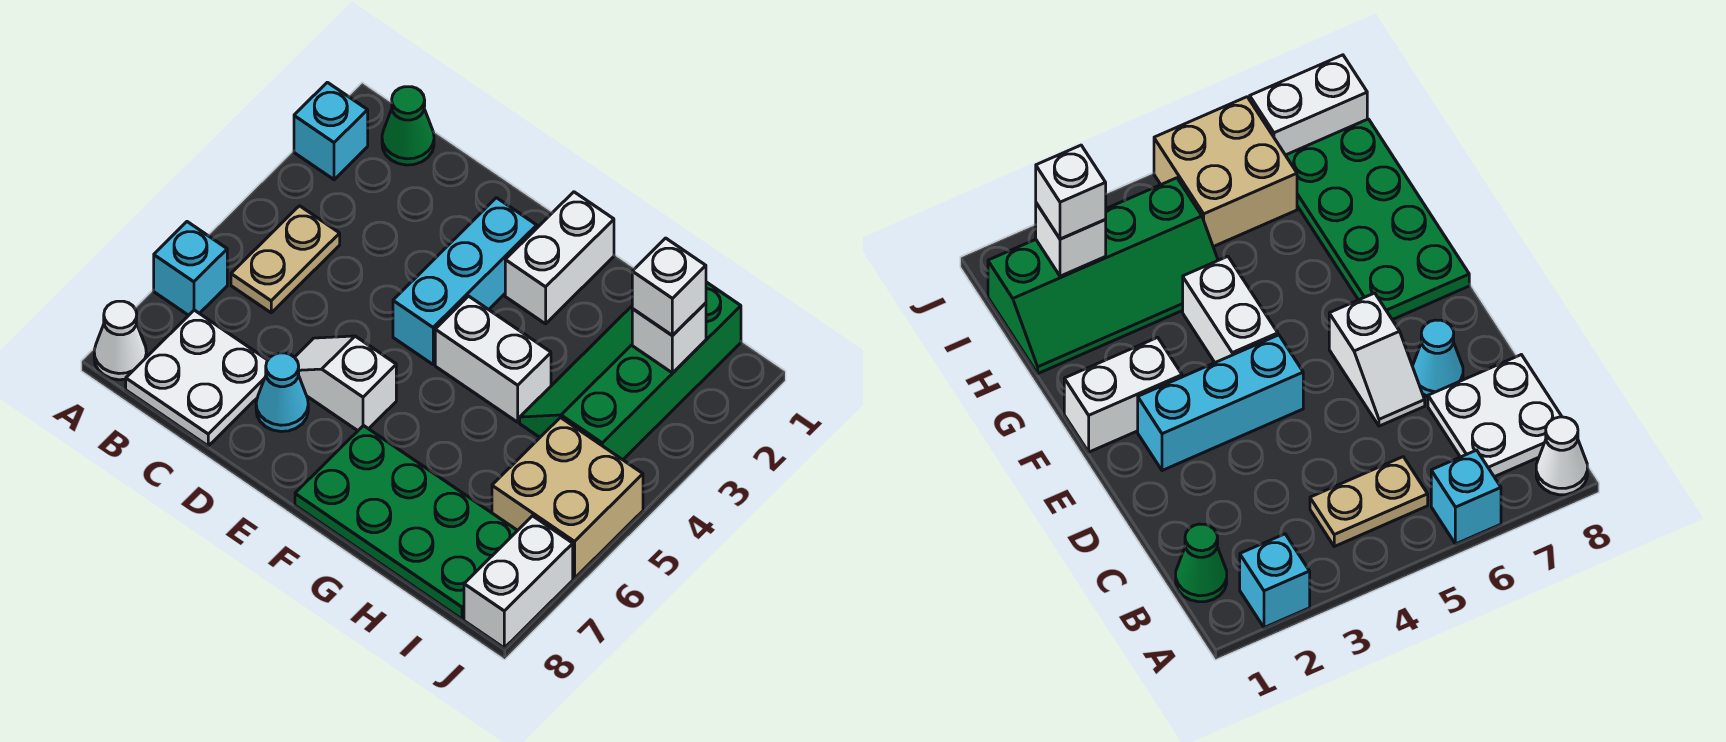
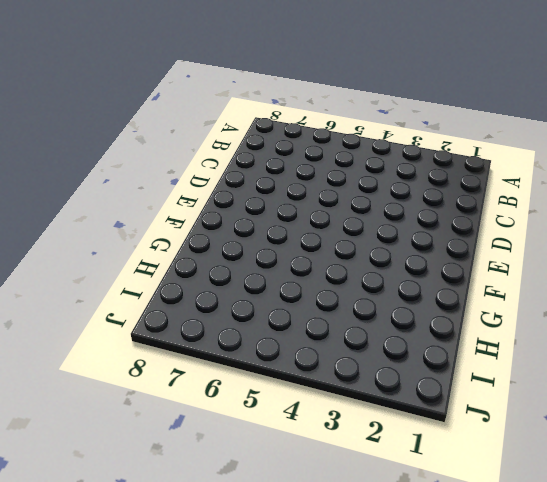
none -> cyan 1x1 brick [294,82,368,180]
none -> cyan 1x1 brick [154,222,227,315]
none -> white 1x1 cone [94,301,146,380]

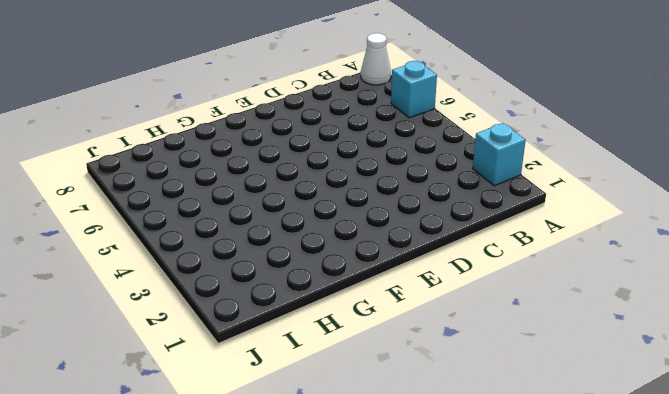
none -> green 1x1 cone [382,87,434,165]
none -> tan 1x2 plate [231,206,340,313]
none -> white 2x2 plate [126,310,268,446]

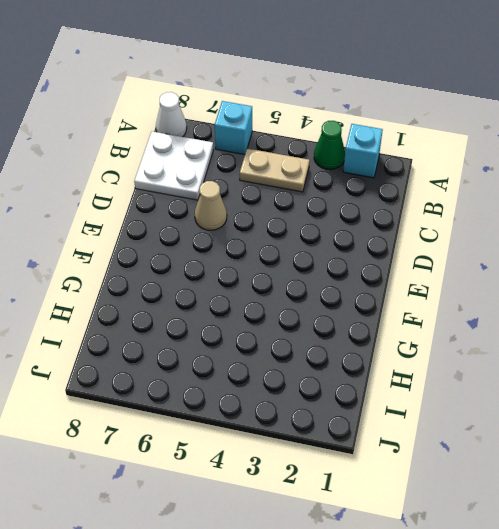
green 1x1 cone [314,121,345,170] -> green 1x1 cone moved to [382,87,434,165]
tan 1x1 cone [195,181,227,230] -> white 1x2 slope [295,336,396,431]
none -> cyan 1x1 cone [256,353,308,432]
none -> cyan 1x3 brick [393,198,537,364]
none -> white 1x2 brick [505,192,614,324]

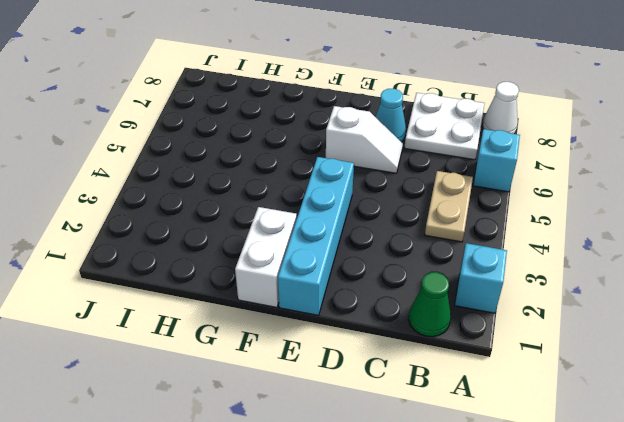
cyan 1x4 brick [278,157,354,315] -> cyan 1x3 brick [393,198,537,364]
none -> white 1x2 brick [435,296,551,422]
none -> green 2x4 plate [295,426,518,619]
none -> green 2x4 slope [520,282,741,460]

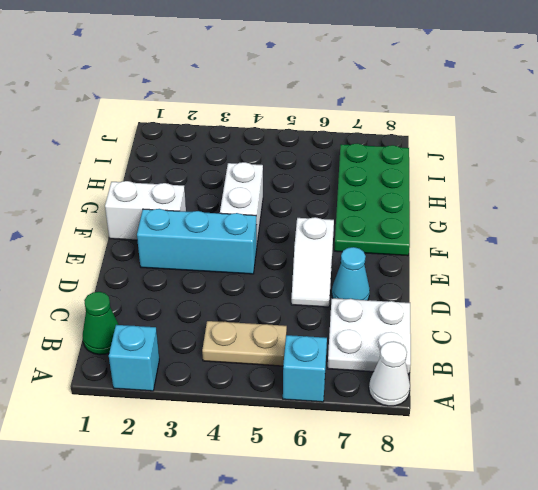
none -> green 2x4 slope [520,282,741,460]
none -> tan 2x2 brick [492,418,643,578]
none -> white 1x2 brick [464,516,573,648]

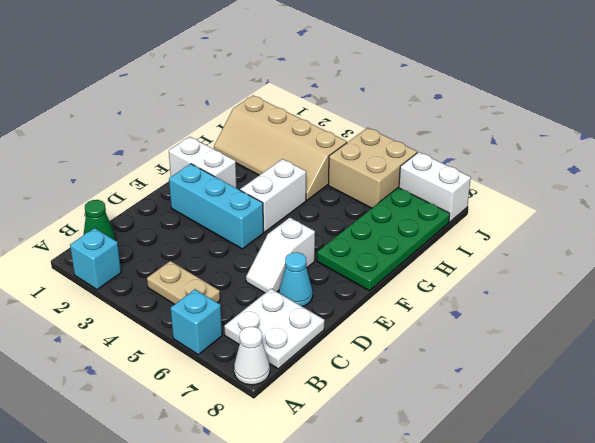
tan 2x4 slope [214,96,347,200] -> green 2x4 slope [520,282,741,460]
none -> white 1x1 brick [632,303,706,373]
none -> white 1x1 brick [632,238,706,336]

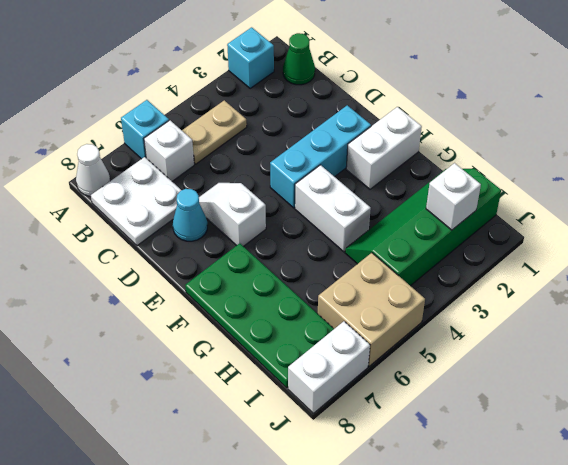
white 1x1 brick [144,120,194,181] -> white 1x1 brick moved to [632,238,706,336]

